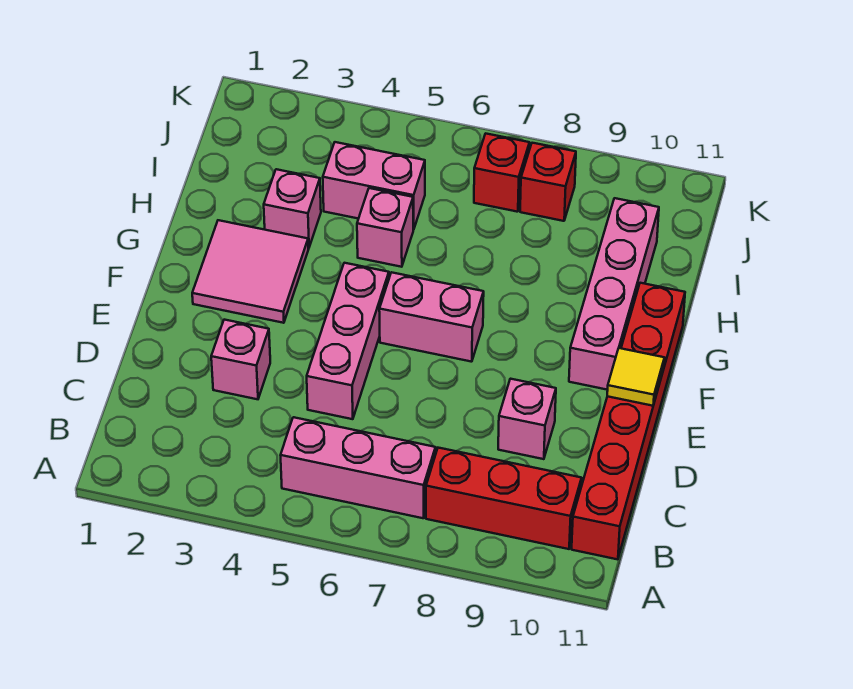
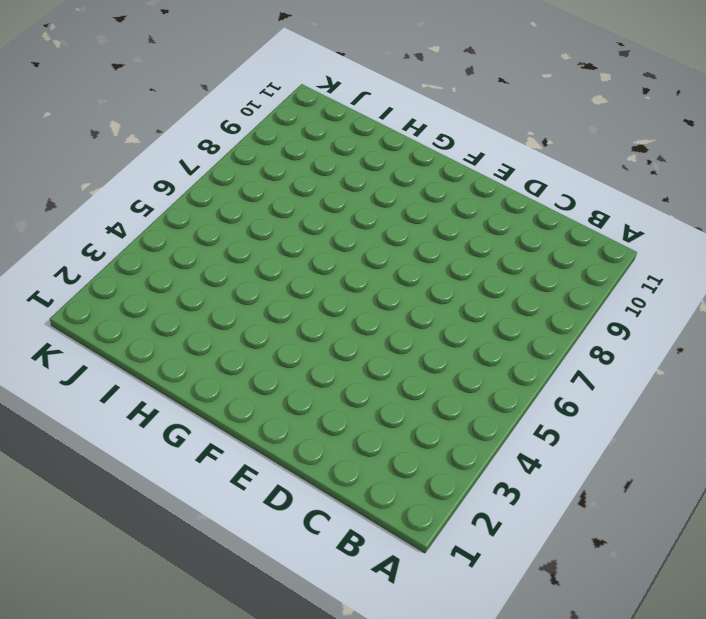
none -> pink 1x3 brick [281,417,436,518]
none -> red 1x3 brick [426,448,582,549]
none -> red 1x6 brick [572,283,685,559]

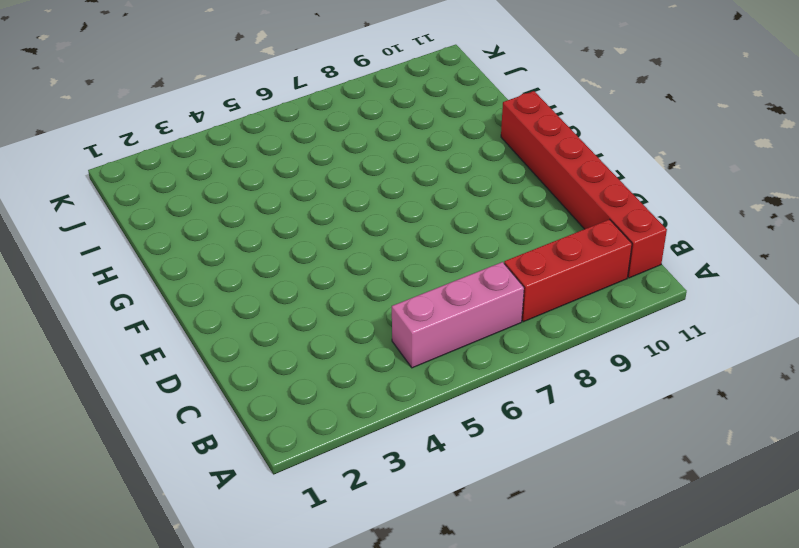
none -> pink 1x1 brick [211,320,270,399]
none -> pink 1x3 brick [307,263,389,419]
none -> pink 1x1 brick [498,379,556,459]

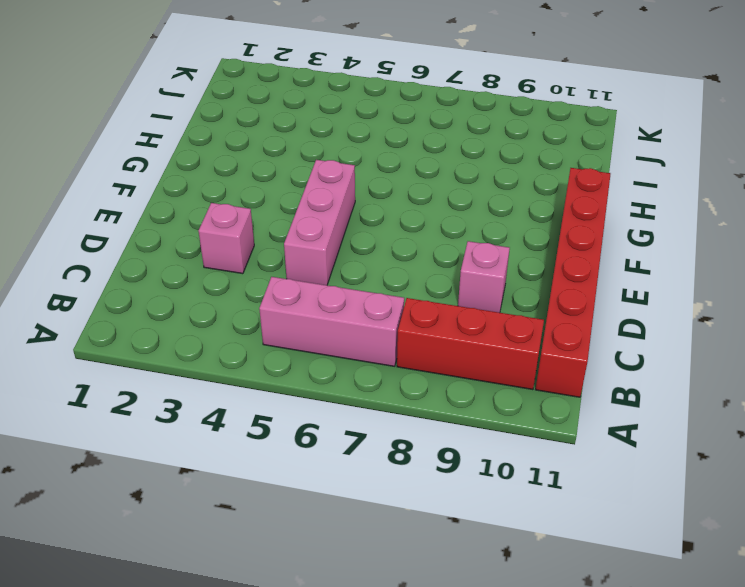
none -> pink 2x2 tile [192,220,309,323]
none -> pink 1x2 brick [379,272,484,362]
none -> pink 1x4 brick [569,198,659,390]

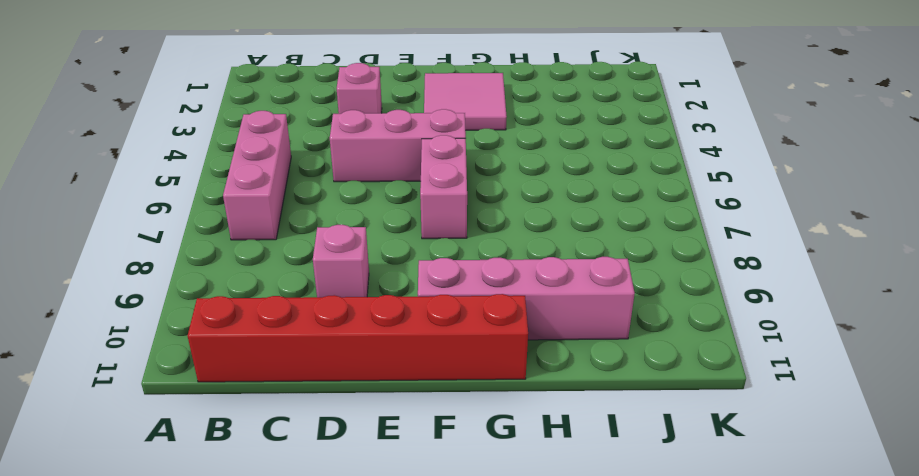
none -> red 1x3 brick [426,448,582,549]
none -> pink 1x1 brick [264,169,321,248]
none -> pink 1x1 brick [357,188,414,267]

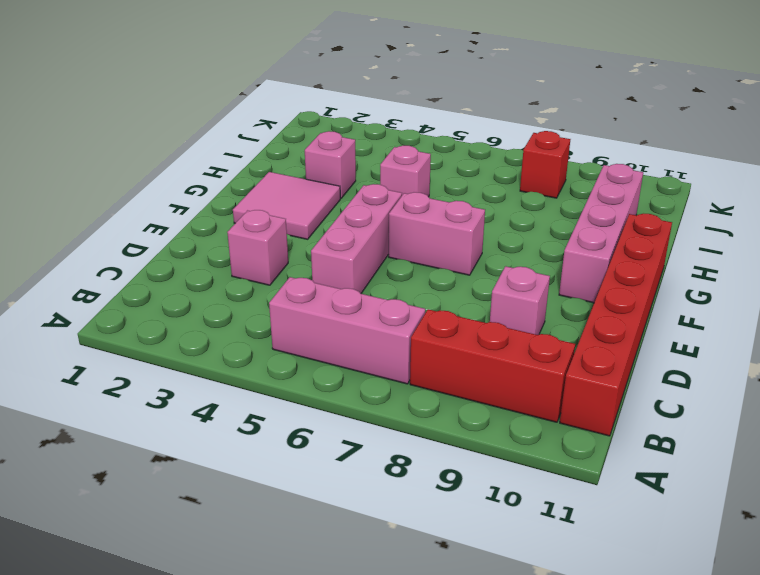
none -> pink 1x2 brick [323,142,425,229]
none -> red 1x1 brick [474,134,530,212]
none -> yellow 1x1 tile [607,348,664,406]

